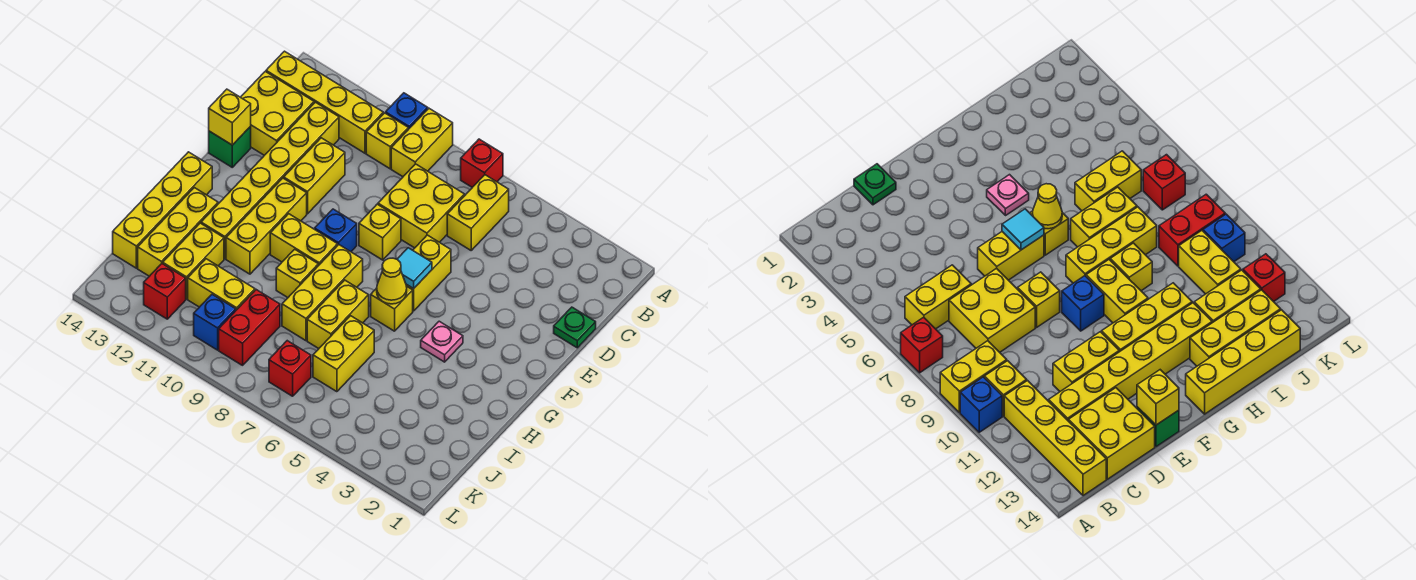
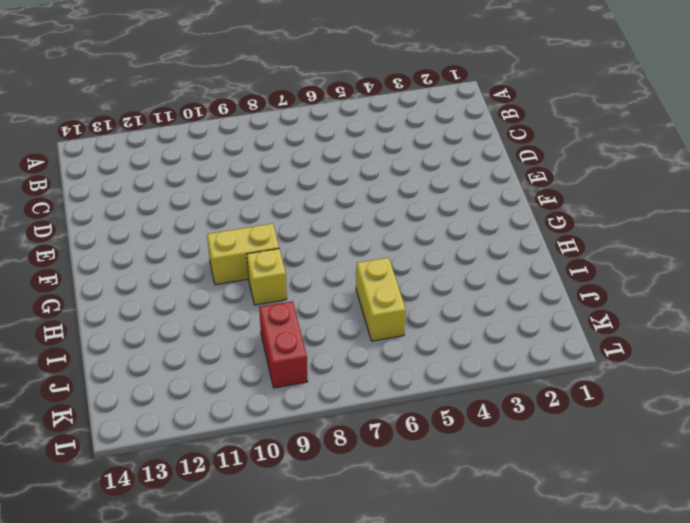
none -> red 1x1 brick [461,139,503,187]
none -> yellow 1x2 brick [391,108,453,177]
none -> blue 1x1 brick [386,93,428,129]
none -> yellow 1x2 brick [447,175,509,250]

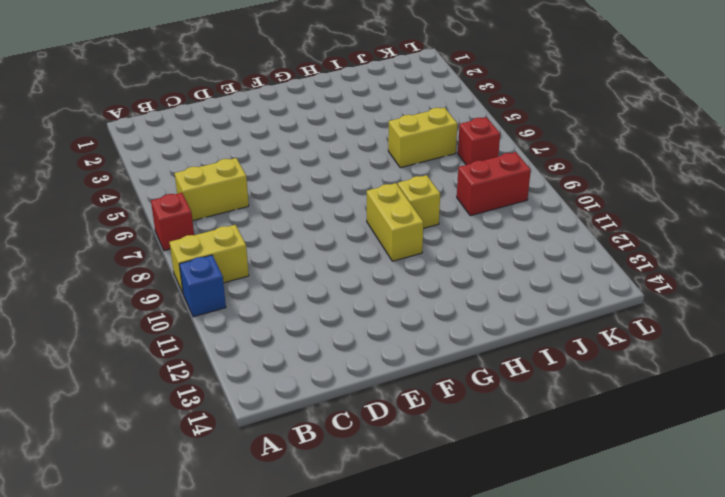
none -> yellow 1x1 brick [366,113,408,169]
none -> yellow 1x4 brick [266,51,383,153]
none -> yellow 2x2 brick [378,164,464,248]
none -> yellow 1x6 brick [201,102,339,259]

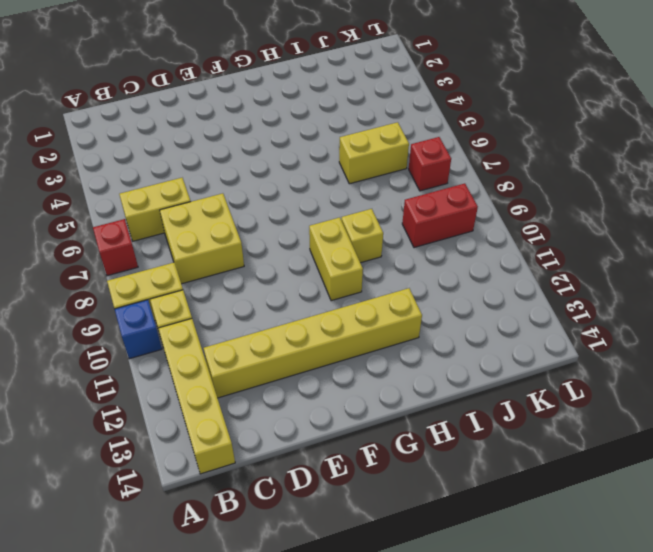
none -> yellow 2x2 brick [241,71,314,155]
none -> green 1x1 plate [554,307,596,348]
none -> yellow 1x2 brick [284,138,345,214]
none -> yellow 1x2 brick [406,235,451,311]

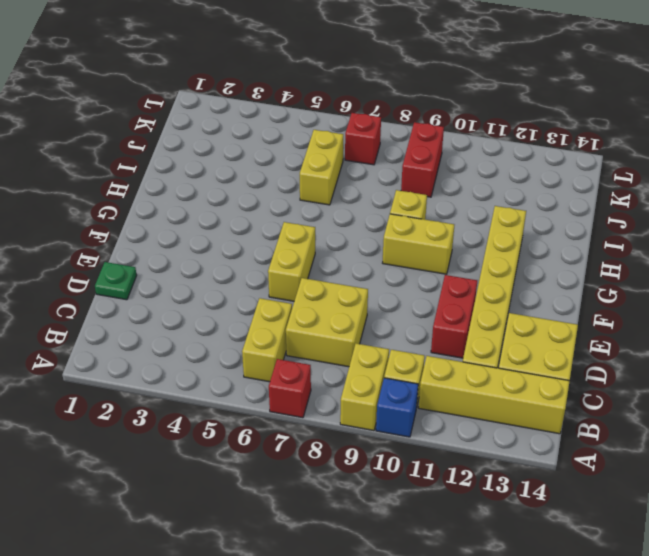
red 1x2 brick [431,275,477,358] -> yellow 1x2 brick [284,138,345,214]
none -> yellow 1x1 brick [359,204,401,260]
none -> green 1x1 brick [209,126,251,167]
none -> blue 1x1 brick [315,209,357,252]
none -> yellow 1x3 brick [226,178,307,274]

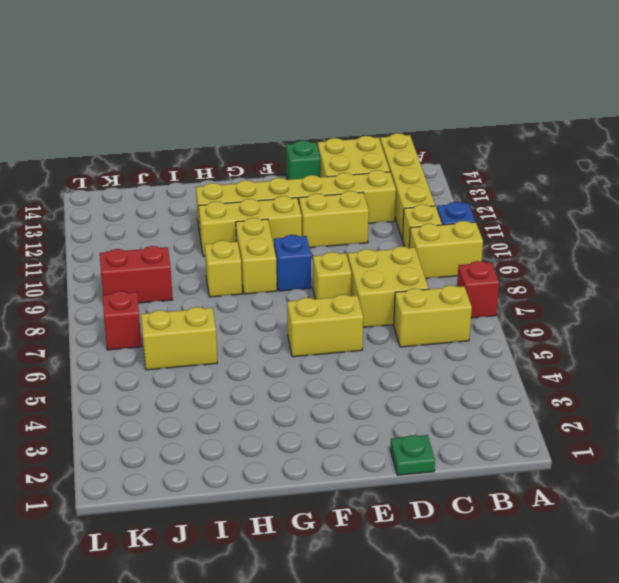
none -> pink 1x1 plate [421,321,463,362]
none -> yellow 1x1 brick [371,286,413,331]
none -> yellow 1x3 brick [282,245,363,341]
none -> yellow 1x4 brick [113,152,212,268]

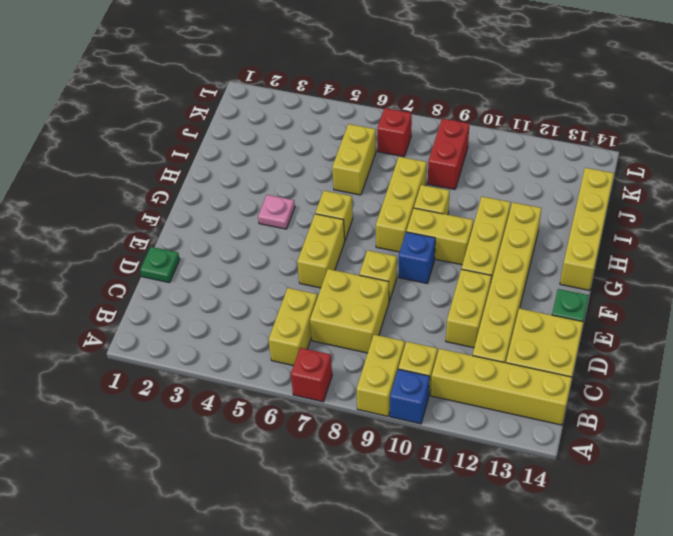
none -> yellow 1x2 brick [307,280,369,349]
none -> yellow 1x3 brick [138,188,218,276]
none -> yellow 1x2 brick [163,223,224,299]
none -> yellow 1x2 brick [188,259,255,310]

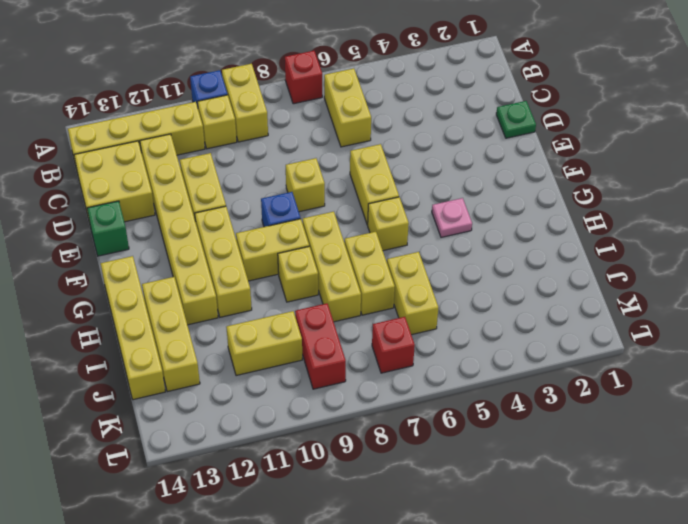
none -> yellow 2x2 brick [378,164,464,248]
none -> yellow 1x2 brick [163,223,224,299]
none -> blue 1x1 brick [194,294,236,350]
none -> red 1x1 brick [144,264,186,319]

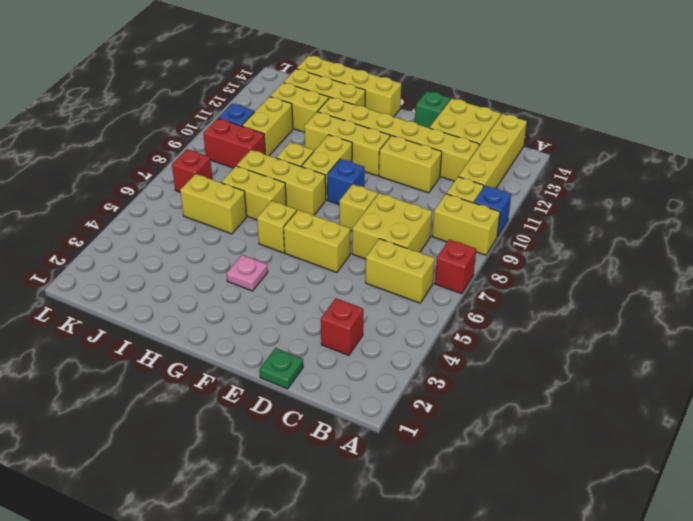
red 1x1 brick [321,298,363,355] -> red 1x1 brick moved to [144,264,186,319]
none -> yellow 1x1 brick [209,89,251,145]
none -> cyan 1x1 tile [397,248,432,289]
none -> yellow 1x1 cone [377,258,407,304]

